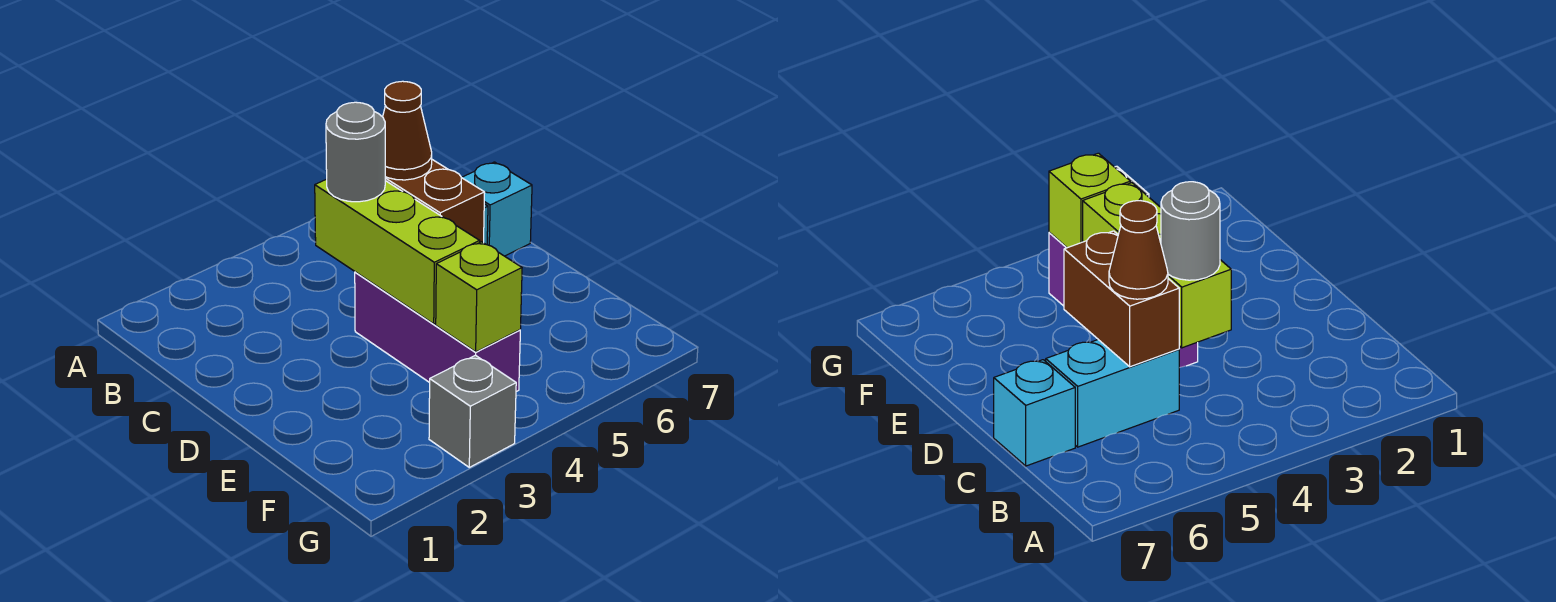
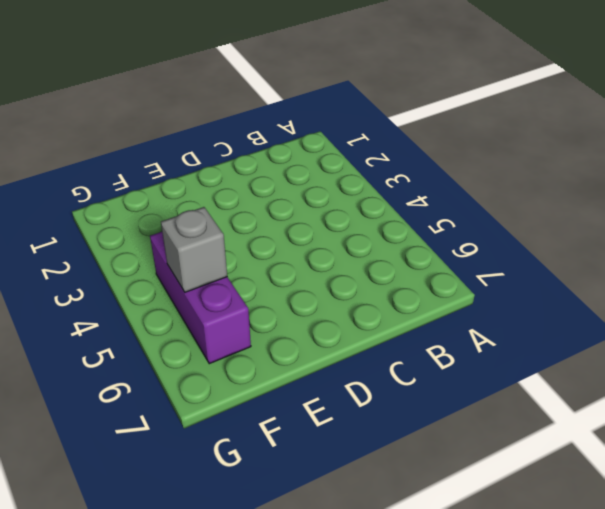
purple 1x3 brick [150,232,251,364] -> purple 1x3 brick turned to [355,272,520,392]
grey 1x1 brick [161,207,227,292] -> grey 1x1 brick moved to [429,355,516,467]
none -> cyan 1x2 brick [1046,340,1179,447]
none -> cyan 1x1 brick [462,162,532,256]

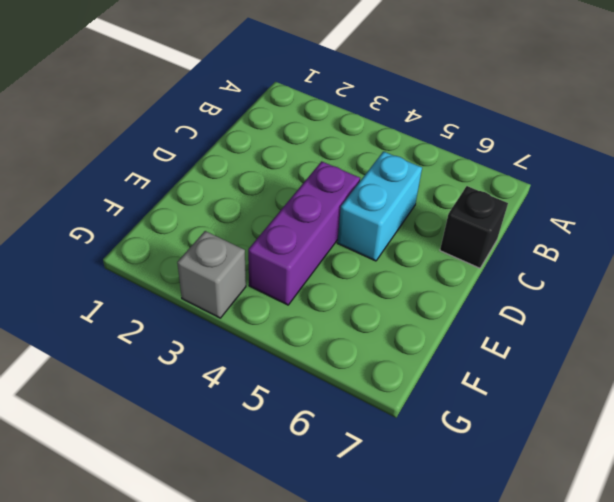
cyan 1x2 brick [337,152,422,261] -> cyan 1x2 brick turned to [1046,340,1179,447]
black 1x1 brick [440,186,508,268] -> cyan 1x1 brick [462,162,532,256]
none -> lime 1x3 brick [315,179,480,324]
none -> brown 1x2 brick [385,160,485,243]

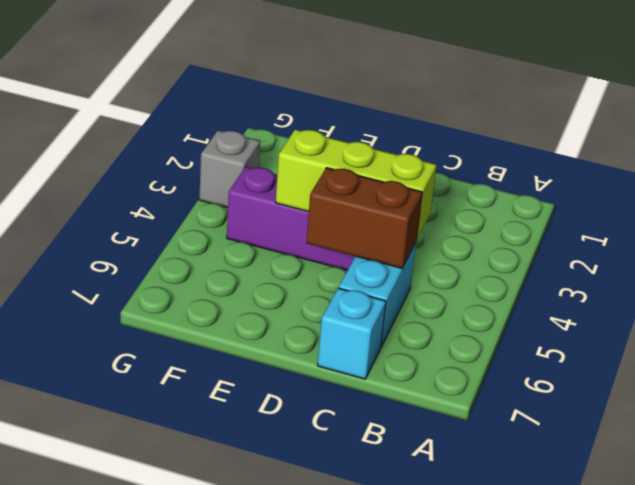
none -> lime 1x1 brick [436,242,522,352]
none -> grey 1x1 round brick [326,102,385,202]

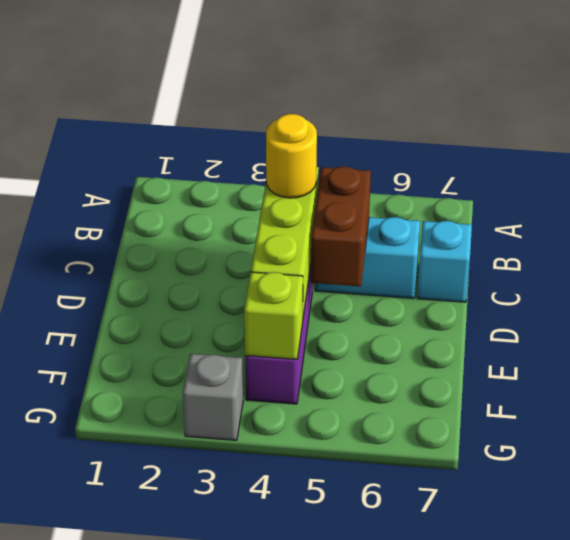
yellow 1x1 round brick [266,114,317,198] -> grey 1x1 round brick [326,102,385,202]
none -> brown 1x1 cone [383,81,432,180]

